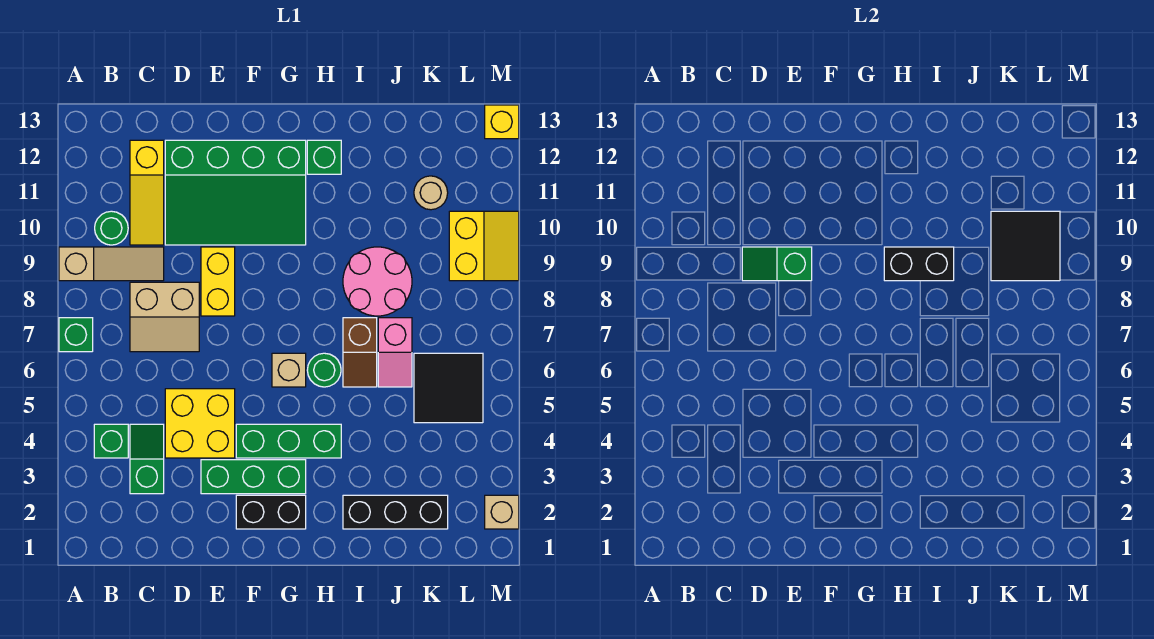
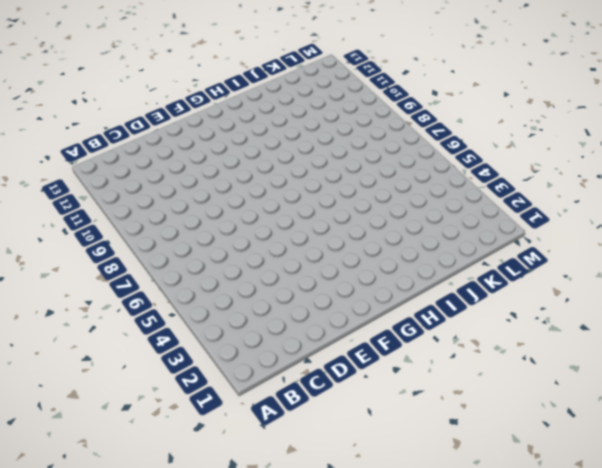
none -> green 1x1 brick [59,318,93,352]
none -> tan 1x3 slope [59,247,164,281]
none -> green 1x1 brick [94,424,128,458]

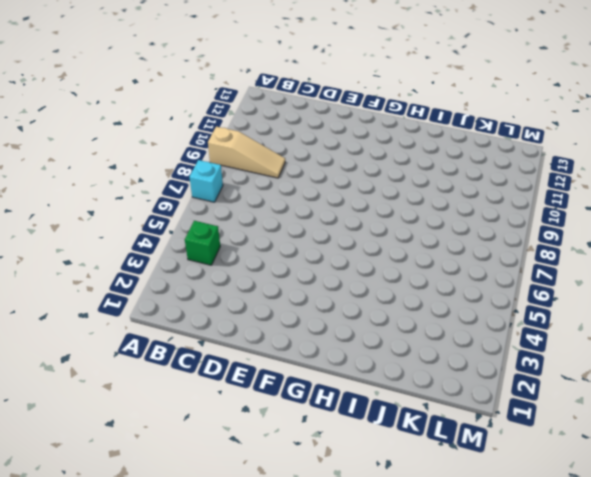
cyan 1x1 brick [190,160,223,202] -> green 1x1 brick [59,318,93,352]
none -> green 1x1 round brick [95,211,128,245]
none -> green 1x2 slope [130,424,164,494]
none -> tan 2x2 slope [130,282,199,352]

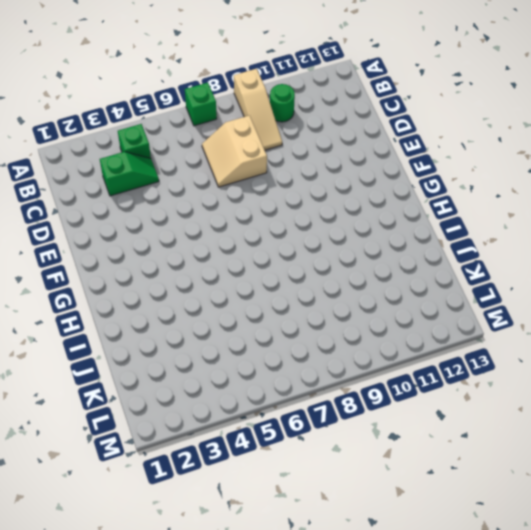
none -> yellow 1x3 slope [130,140,164,245]
none -> yellow 2x2 brick [165,389,235,458]
none -> green 3x4 slope [165,140,306,245]

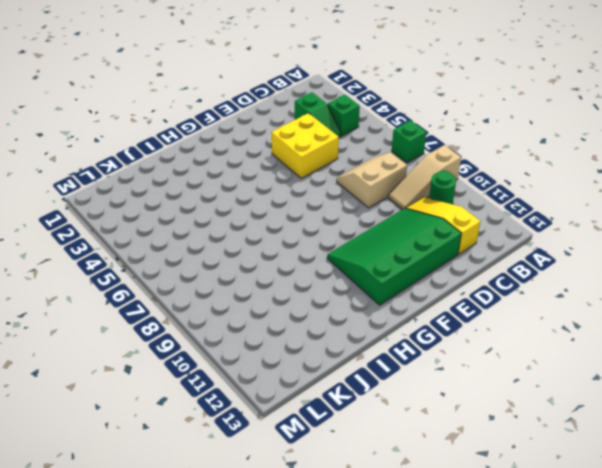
none -> green 1x3 brick [201,460,306,494]
none -> yellow 1x2 brick [201,247,235,316]
none -> black 1x2 brick [236,495,306,529]

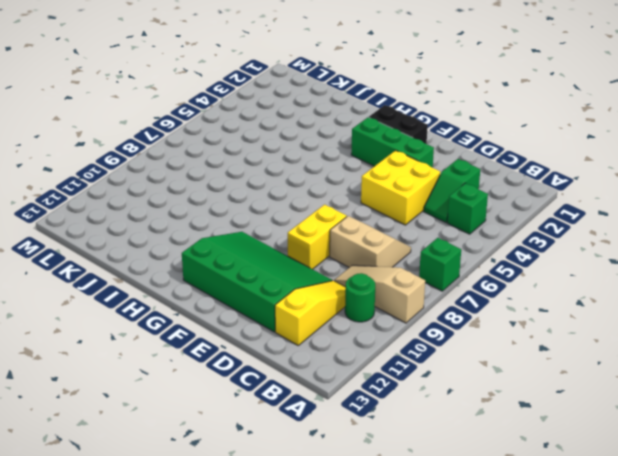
none -> green 1x3 brick [236,424,341,458]
none -> tan 1x1 brick [272,353,306,387]
none -> green 1x1 round brick [307,353,341,387]

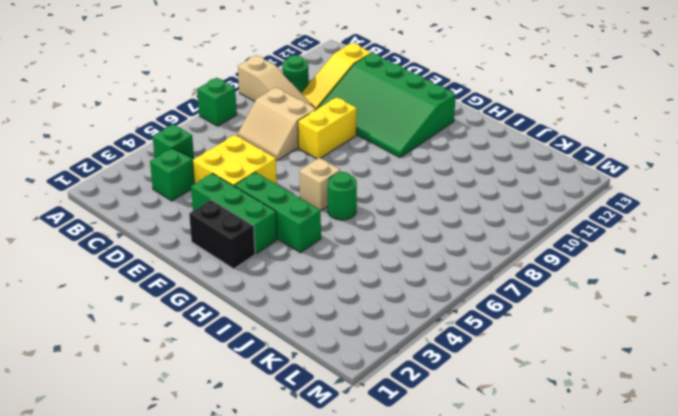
none -> green 1x1 brick [307,140,341,174]
none -> black 1x3 brick [343,495,448,529]
none -> brown 1x2 slope [343,318,377,387]

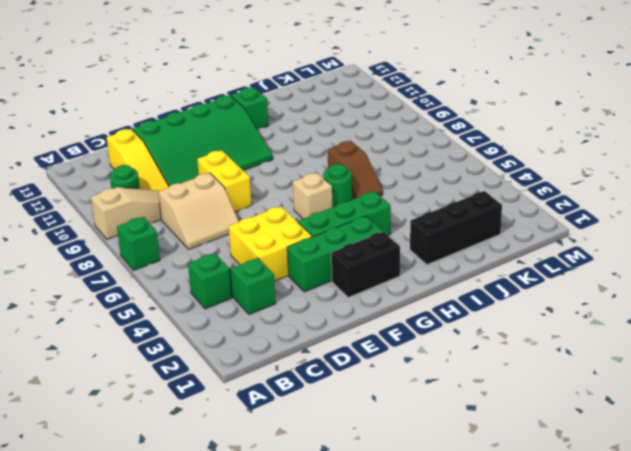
none -> pink 2x2 round brick [343,247,412,316]
none -> pink 1x2 slope [378,318,412,387]
none -> black 2x2 tile [414,353,483,423]

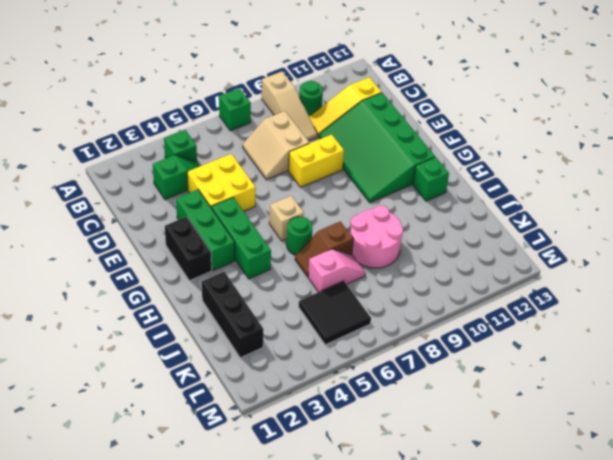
pink 1x2 slope [308,249,366,292] -> pink 1x2 slope turned to [378,318,412,387]
none -> tan 1x1 round brick [414,176,448,210]
none -> yellow 2x2 slope [449,211,519,281]
none -> tan 1x1 brick [485,495,519,529]

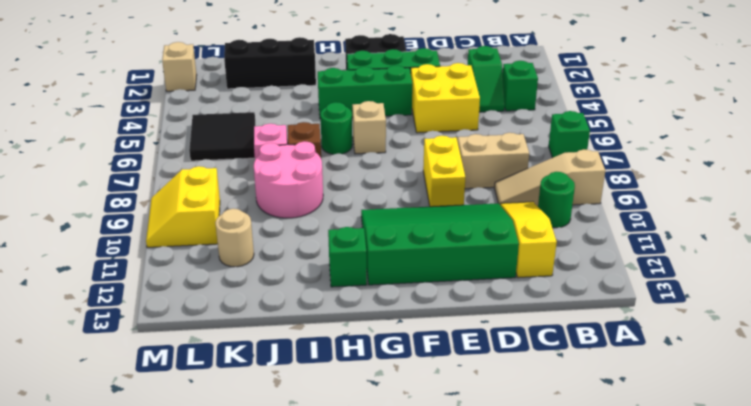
none -> yellow 1x1 brick [485,105,519,139]
none -> green 1x2 slope [742,247,812,281]
none -> black 1x2 brick [884,247,954,281]

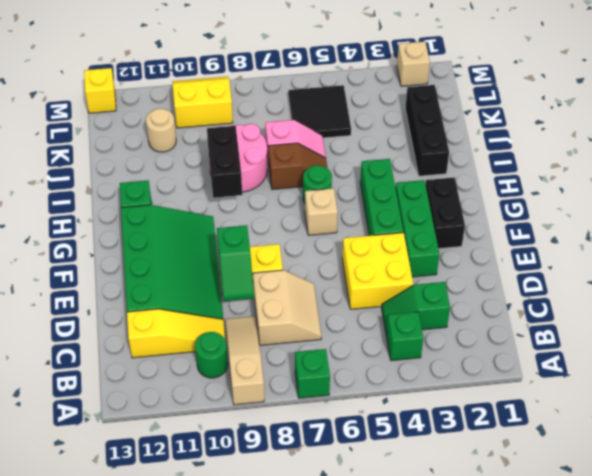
none -> black 2x2 tile [991,211,1060,281]

